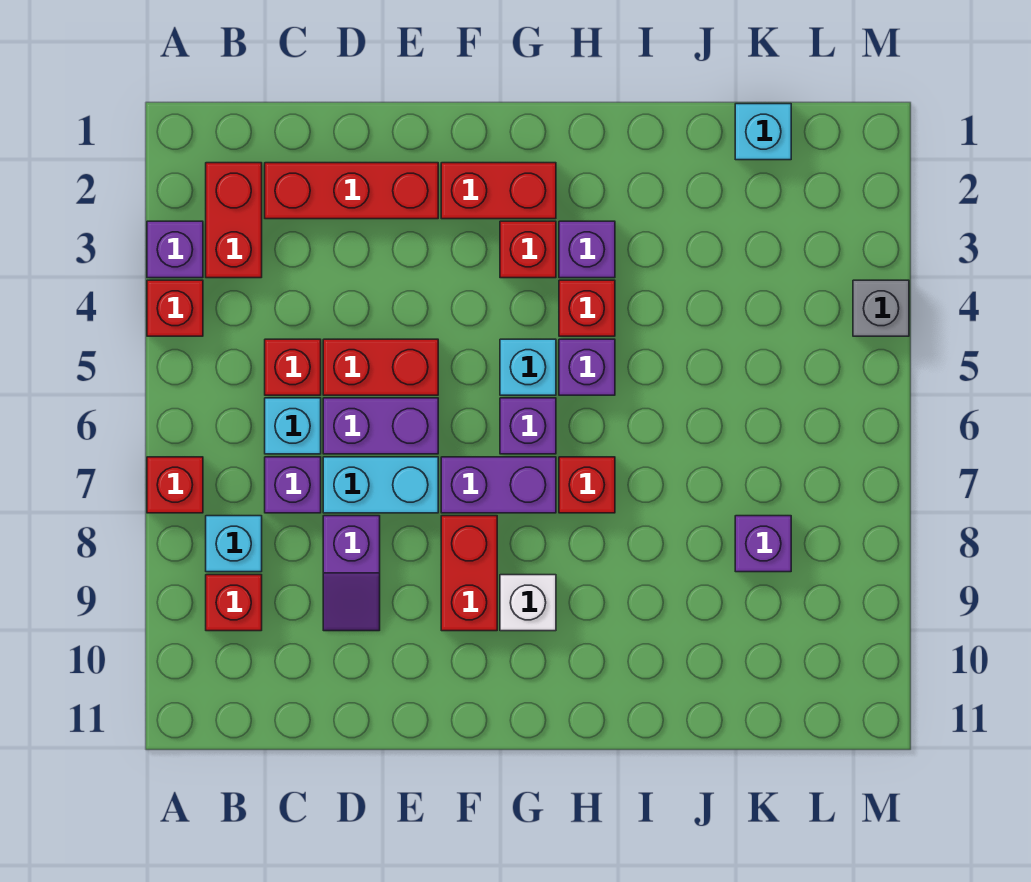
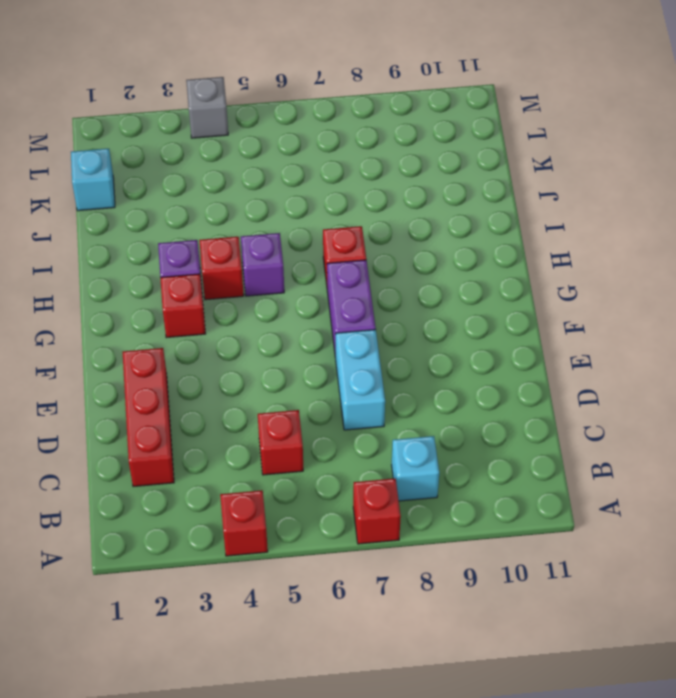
none -> purple 1x1 brick [147,221,203,278]
none -> red 1x2 brick [206,163,262,278]
none -> red 1x1 brick [206,575,262,631]

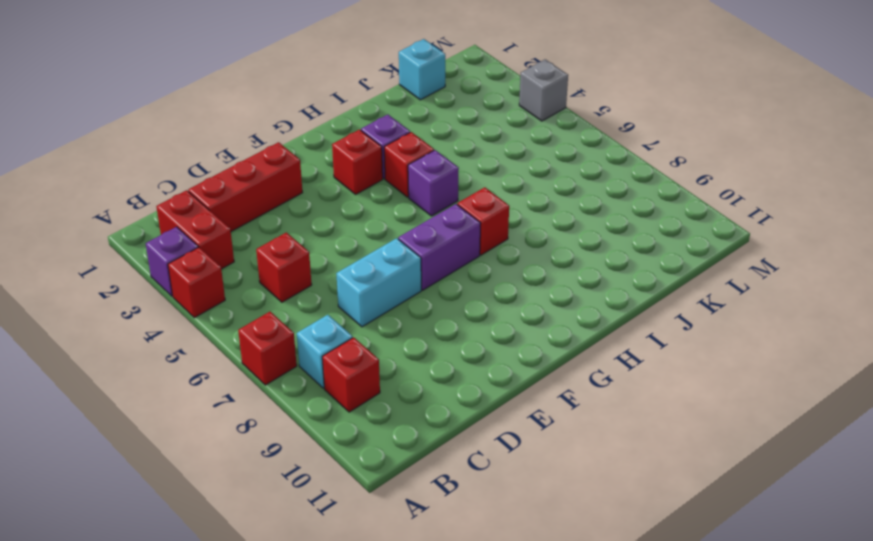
none -> cyan 1x1 brick [265,398,321,454]
none -> purple 1x1 brick [265,457,321,513]
none -> red 1x2 brick [323,339,438,395]

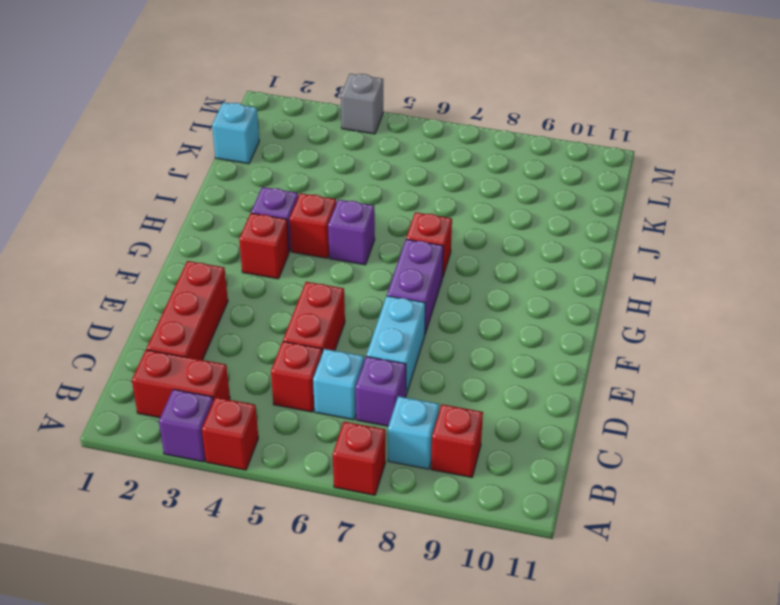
none -> purple 1x2 brick [323,398,438,454]
none -> purple 1x2 slope [323,516,380,631]
none -> red 1x2 brick [441,163,556,219]

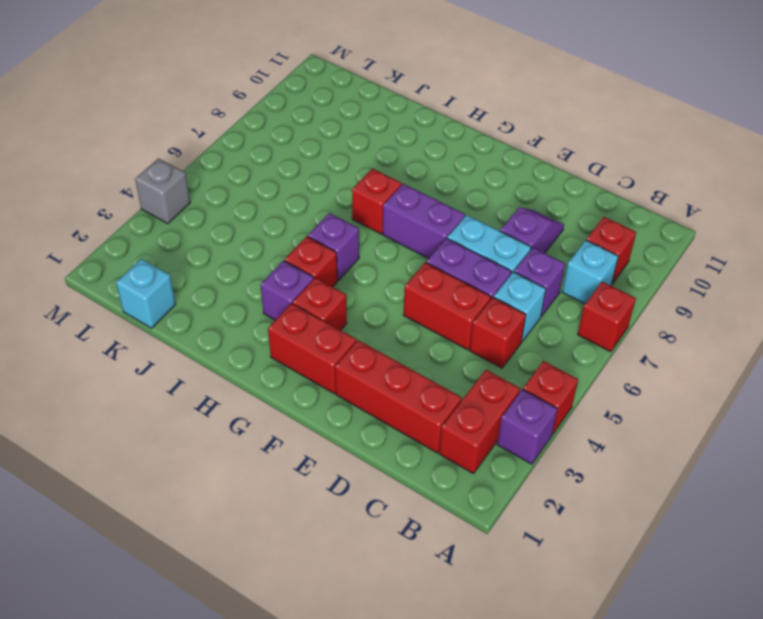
none -> red 1x2 brick [441,516,497,631]
none -> cyan 1x1 brick [500,339,556,395]
none -> purple 1x1 brick [500,398,556,454]

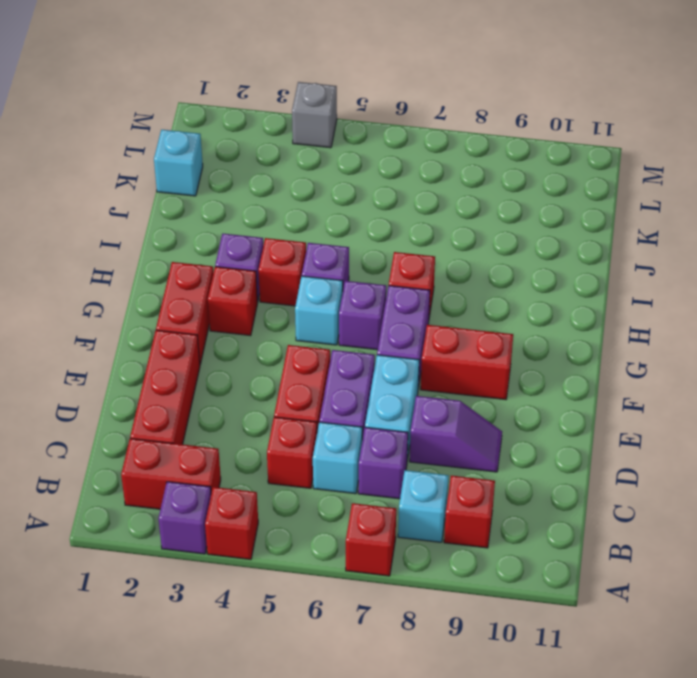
none -> white 1x1 brick [500,575,556,631]
none -> purple 1x1 brick [735,516,791,572]

